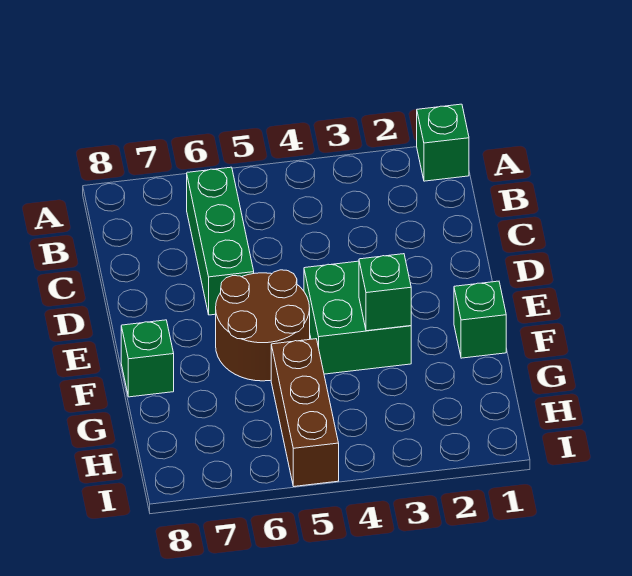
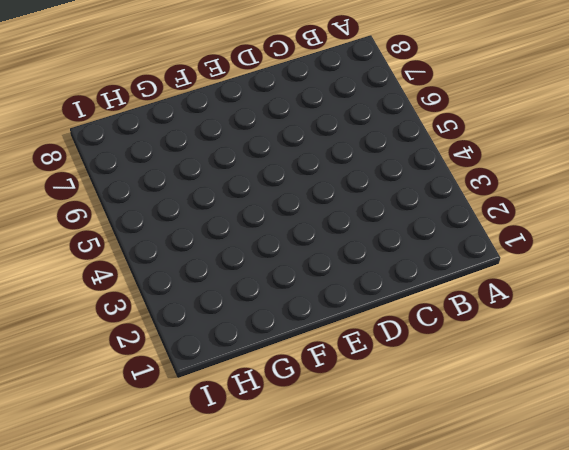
none -> green 1x1 brick [417,104,469,181]
none -> green 1x3 brick [187,167,254,315]

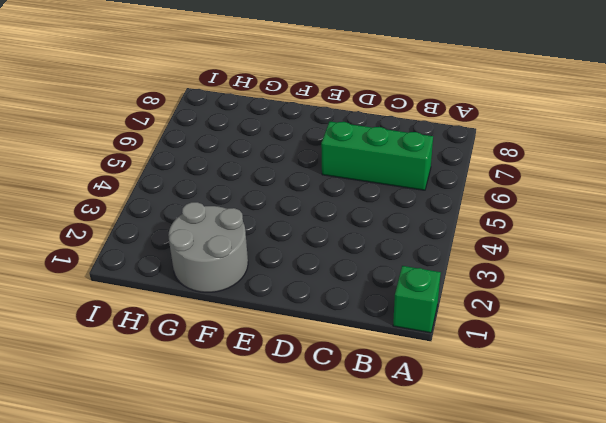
grey 2x2 round brick [168,202,248,292] -> green 1x1 brick [454,281,506,358]
none -> green 2x2 brick [304,261,411,374]
none -> brown 2x2 round brick [216,270,310,381]

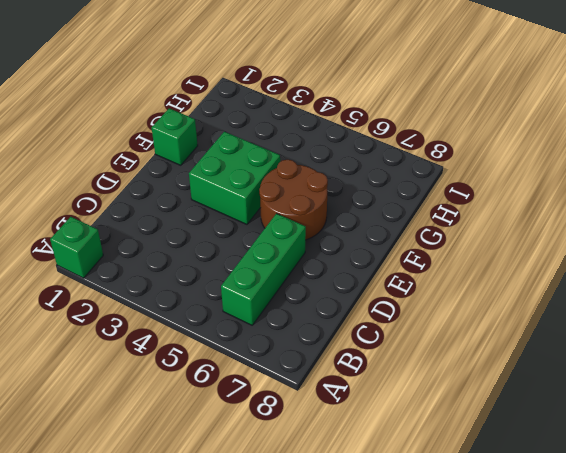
none -> green 1x1 brick [121,320,174,397]
none -> brown 1x3 brick [271,339,339,486]

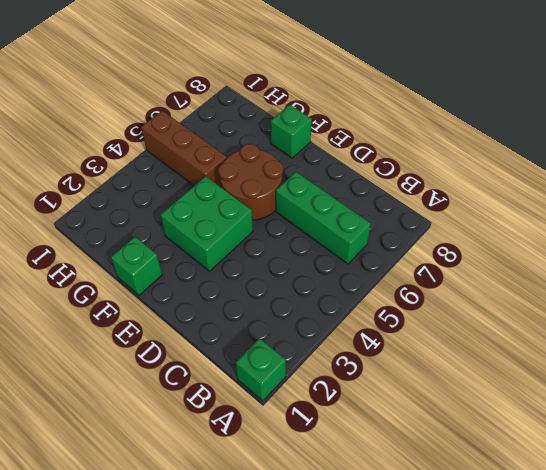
none -> green 1x1 brick [359,254,411,331]

